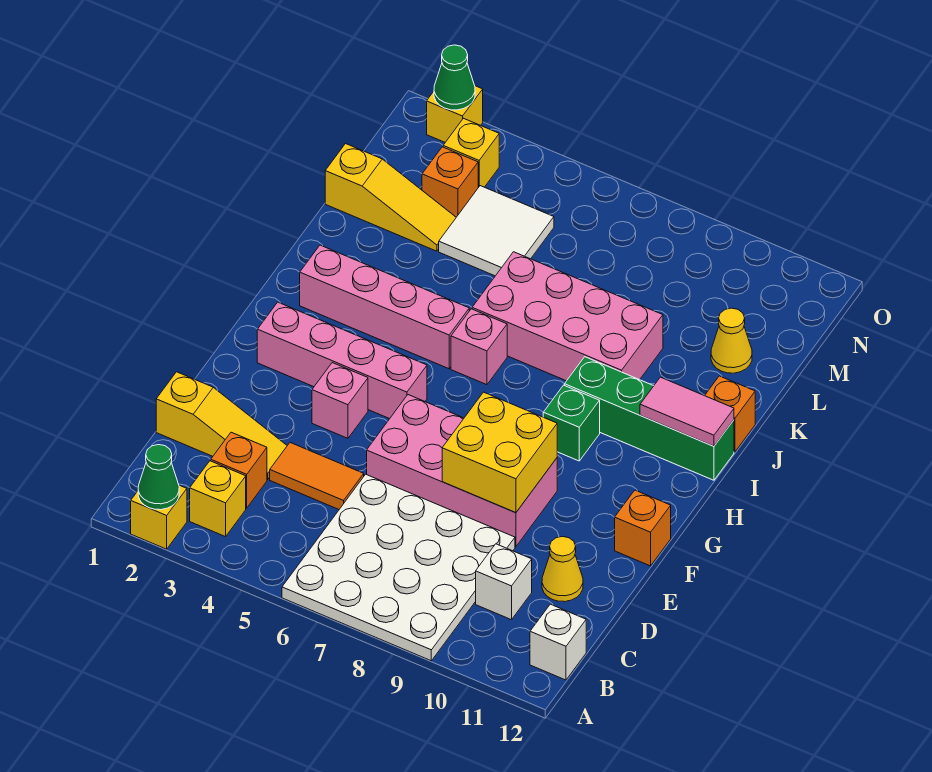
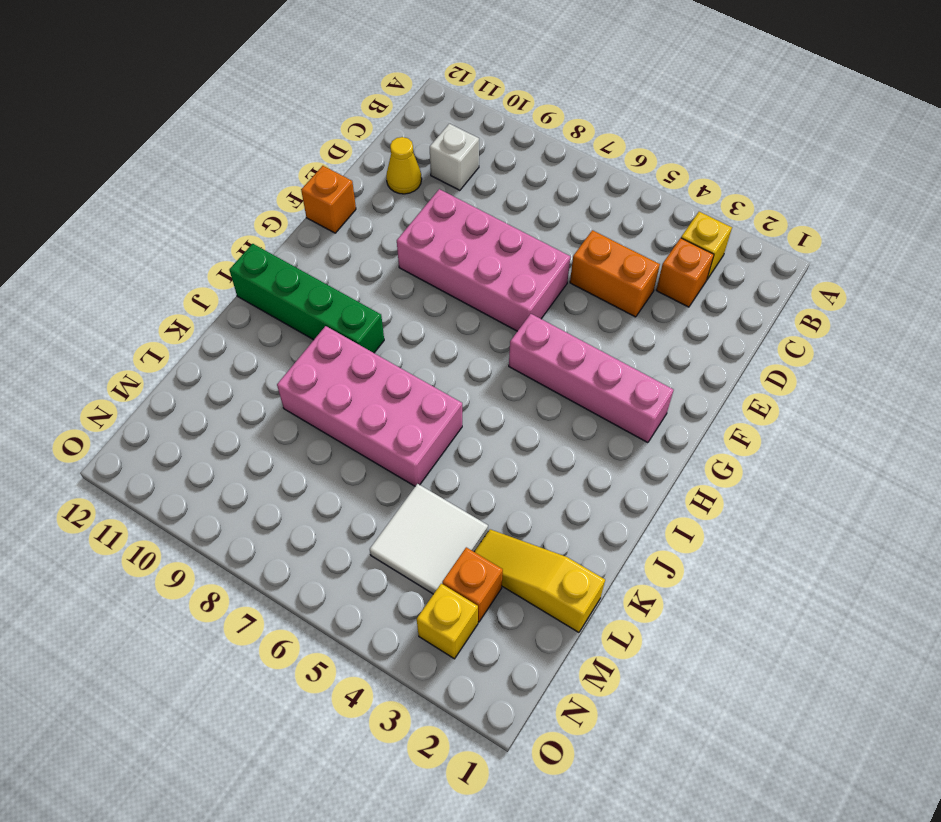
orange 1x2 brick [570,230,660,317] -> orange 1x2 tile [270,443,364,509]
none -> yellow 1x1 brick [131,485,187,549]
none -> white 4x4 plate [282,474,515,661]
none -> white 1x1 brick [530,604,586,680]

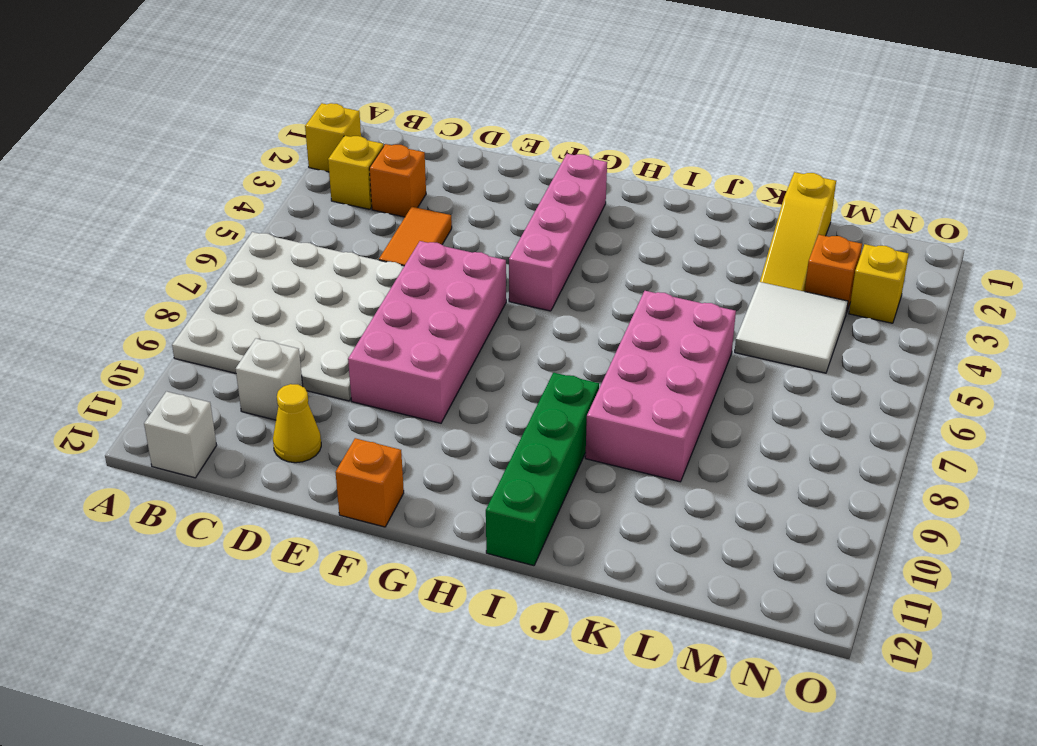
none -> yellow 1x3 slope [156,372,287,480]
none -> pink 1x1 brick [312,363,368,438]
none -> green 1x1 brick [543,385,600,461]

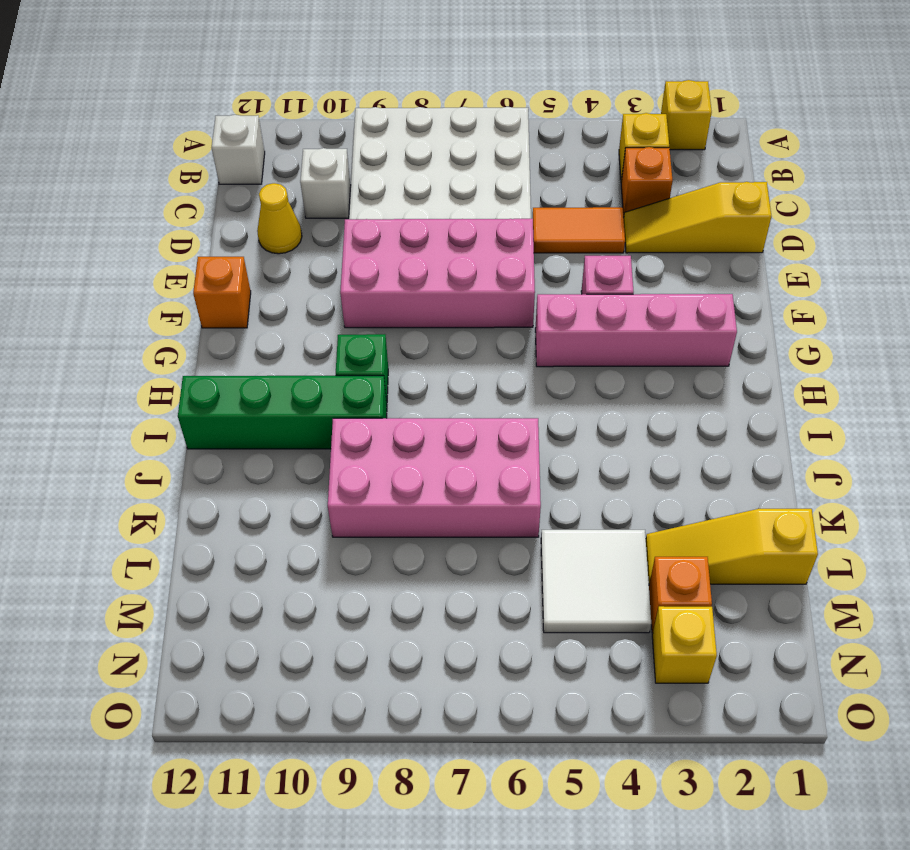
none -> pink 1x4 brick [300,245,469,369]
none -> pink 1x1 brick [451,309,507,385]
none -> orange 1x1 brick [705,376,755,452]

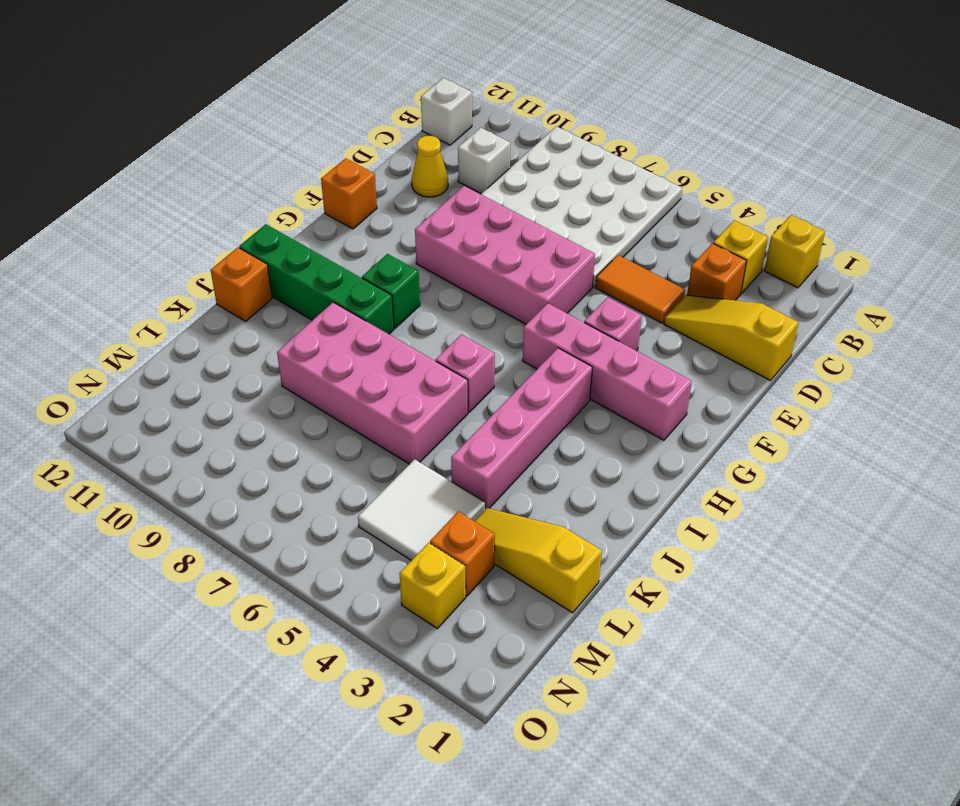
pink 1x4 brick [451,348,592,509] -> pink 1x4 brick turned to [300,245,469,369]
none -> yellow 1x1 cone [711,308,752,373]
none -> yellow 1x1 brick [427,86,483,142]
none -> green 1x1 cone [138,445,179,510]

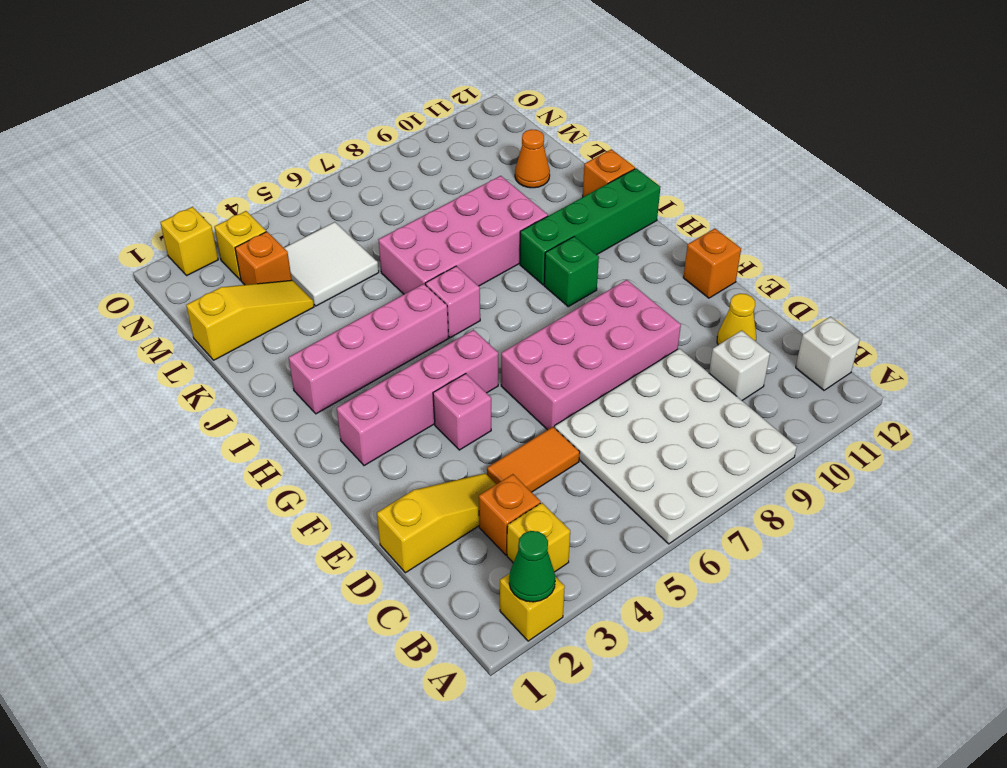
orange 1x1 cone [515,130,550,188] -> yellow 1x1 cone [711,308,752,373]
none -> yellow 2x2 brick [442,392,557,512]
none -> pink 1x2 tile [640,377,734,446]
none -> green 1x1 cone [434,45,475,110]

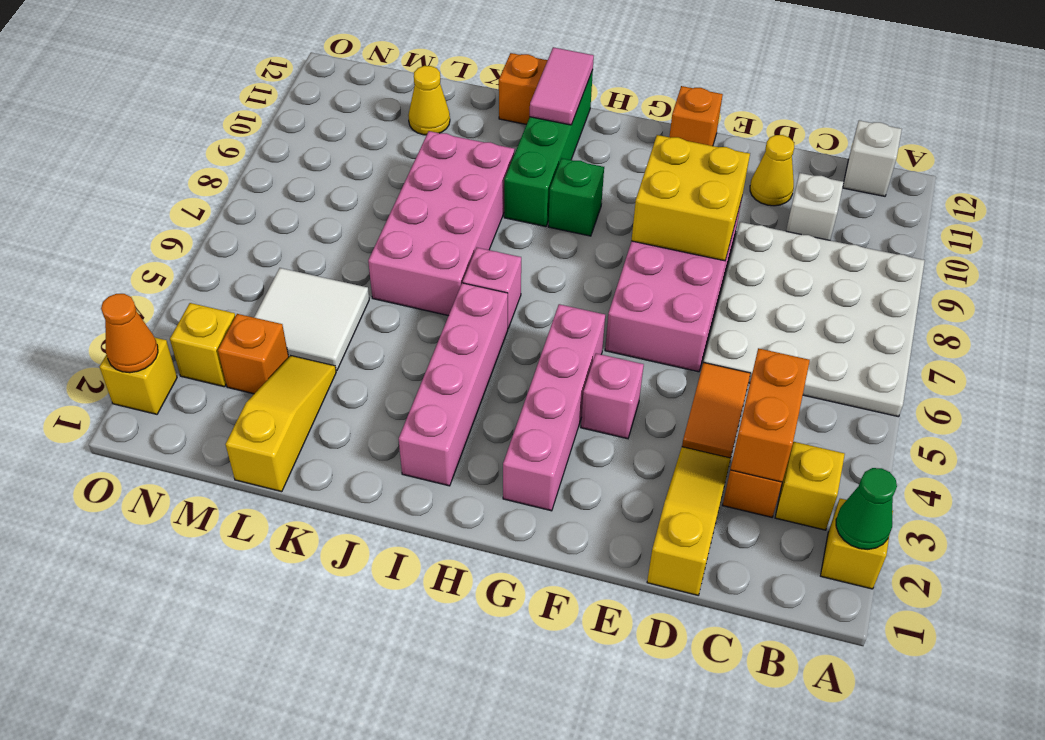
orange 1x2 brick [730,348,810,482] -> none
orange 1x1 cone [101,294,158,373] -> green 1x1 cone [434,45,475,110]

